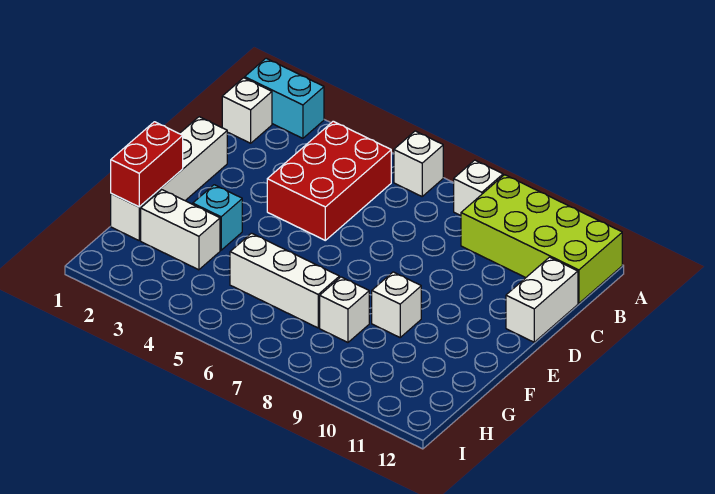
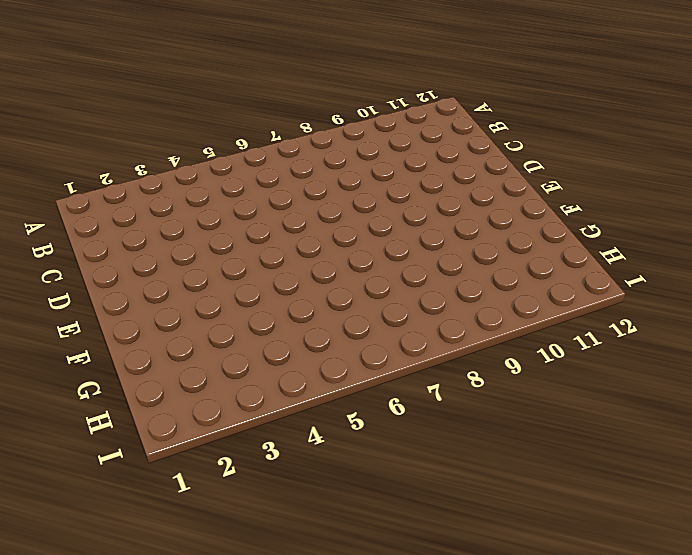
none -> cyan 1x2 brick [245,58,324,138]
none -> white 1x1 brick [394,131,443,196]
none -> white 1x1 brick [454,160,503,215]

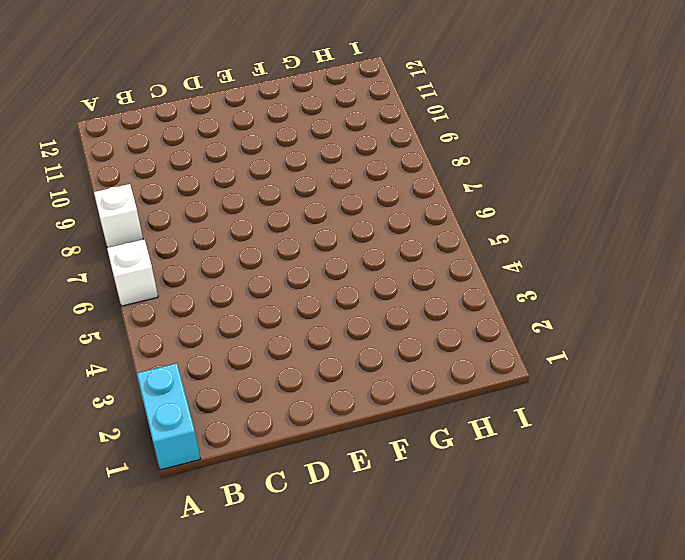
none -> lime 2x4 brick [461,175,622,303]
none -> white 1x1 brick [222,78,272,143]
none -> red 2x3 brick [267,121,391,240]

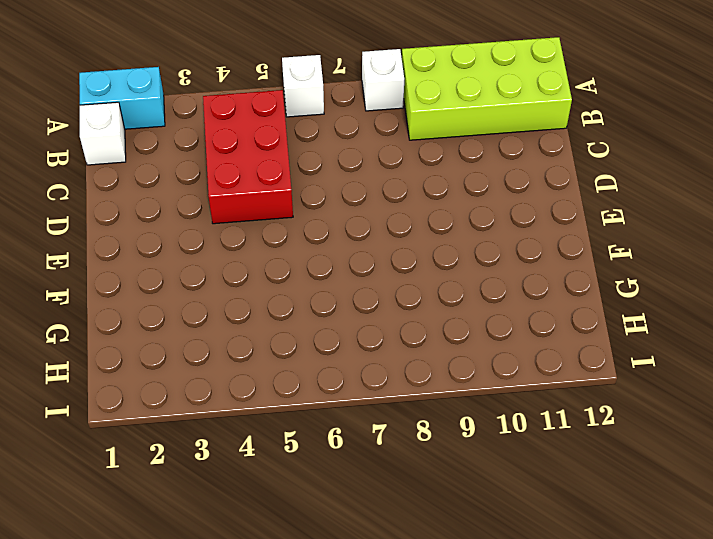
none -> white 1x2 brick [506,257,578,342]
none -> white 1x4 brick [111,117,227,240]
none -> cyan 1x1 brick [193,185,242,250]

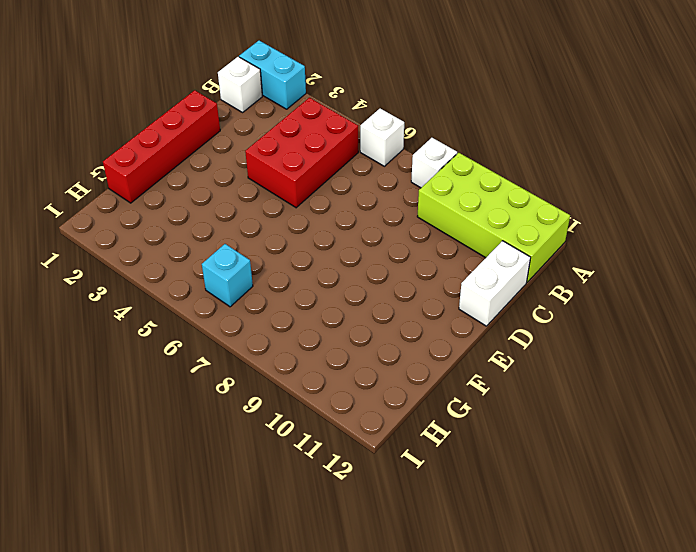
red 1x4 brick [103,90,220,203] -> white 1x4 brick [111,117,227,240]
cyan 1x1 brick [202,244,253,307] -> cyan 1x1 brick moved to [193,185,242,250]
none -> white 1x1 brick [372,272,421,337]
none -> white 1x2 brick [141,190,220,270]
none -> white 1x3 brick [230,233,339,328]

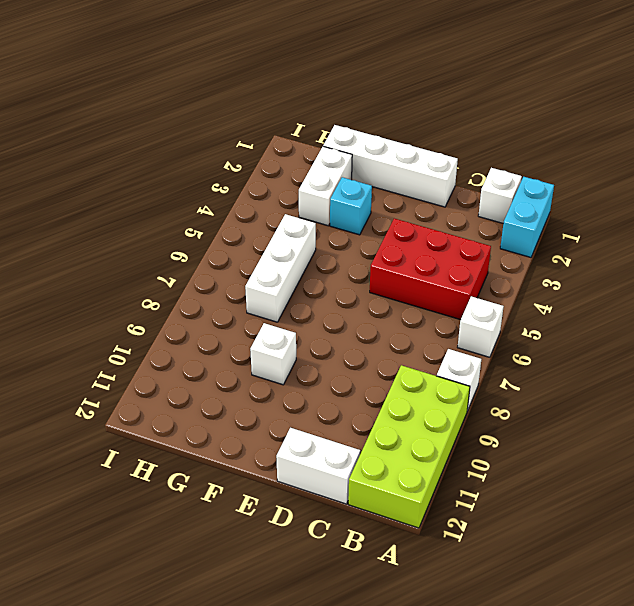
none -> white 1x1 brick [320,277,369,342]
none -> red 1x2 brick [111,122,183,207]

